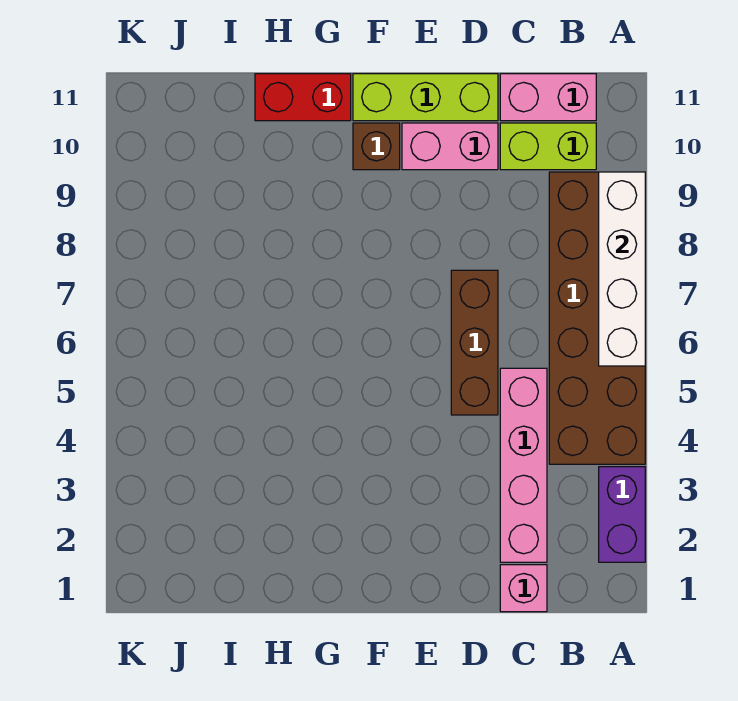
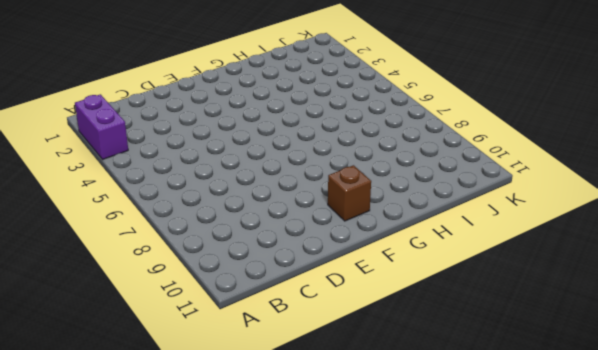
none -> brown 2x6 brick [549,172,645,464]
none -> lime 1x2 brick [500,123,596,170]
none -> pink 1x2 brick [500,74,596,121]

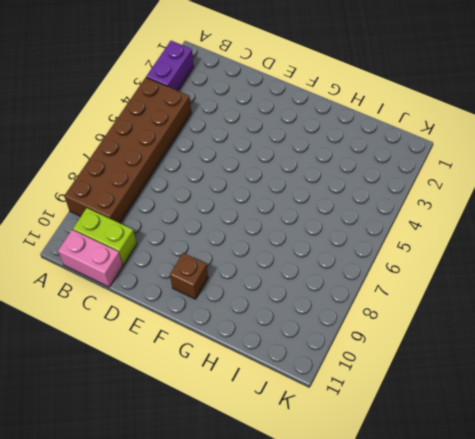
none -> pink 1x1 brick [500,565,547,612]
none -> pink 1x4 brick [500,368,547,562]
none -> brown 1x3 brick [451,270,498,415]

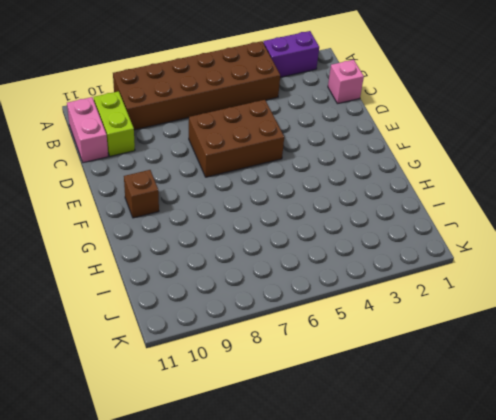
brown 2x3 brick [189,100,284,177] -> brown 1x3 brick [451,270,498,415]
none -> pink 1x4 brick [500,368,547,562]
none -> pink 1x2 brick [402,123,498,170]
none -> lime 1x3 brick [353,74,498,121]

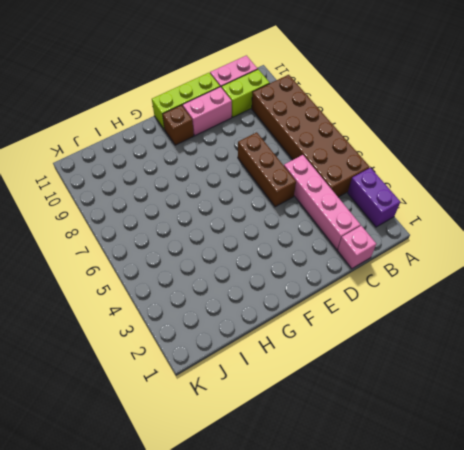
none -> red 1x2 brick [255,74,351,121]
none -> white 1x4 brick [599,172,645,366]

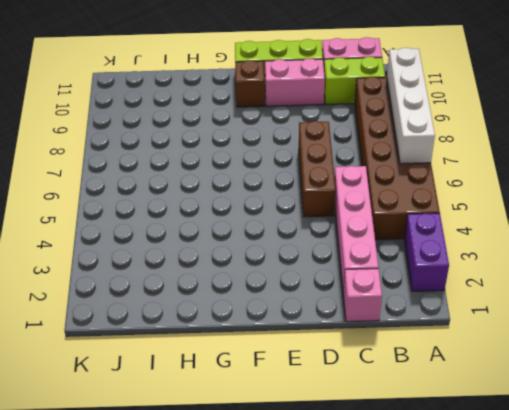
none -> red 1x2 brick [255,74,351,121]

